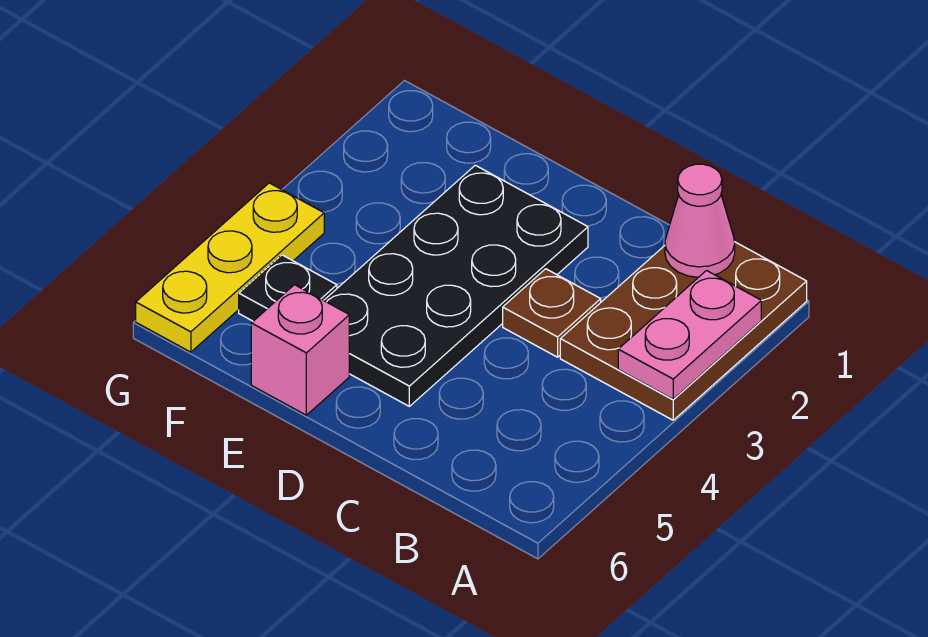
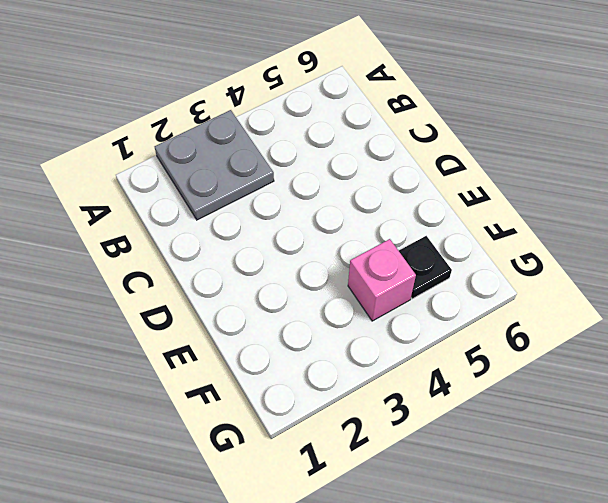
grey 2x2 plate [155,110,274,220] -> brown 2x3 plate [560,242,807,420]
pink 1x1 brick [348,239,416,321] -> pink 1x1 brick moved to [251,285,349,415]
none -> brown 1x1 plate [503,269,601,357]
none -> black 2x4 plate [324,165,588,406]

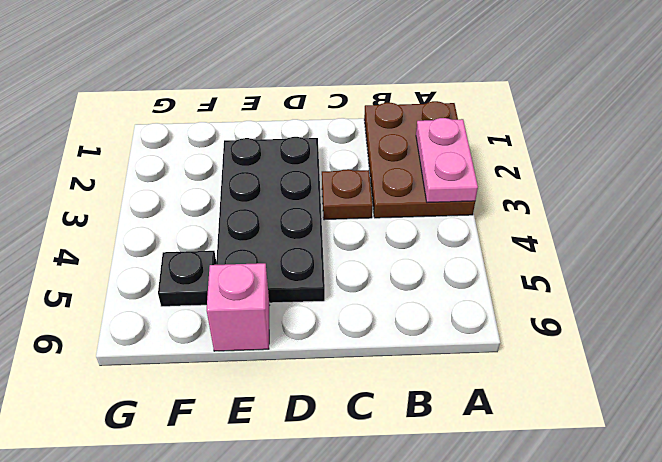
none -> yellow 1x3 plate [136,183,324,352]
none -> pink 1x1 cone [665,164,735,277]

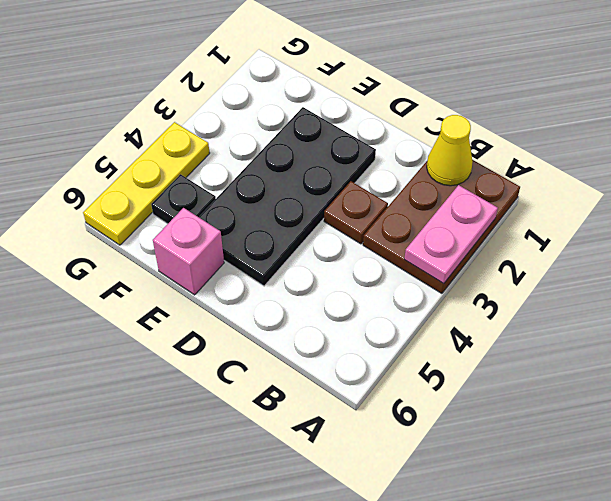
yellow 1x1 cone [427,115,473,186] -> pink 1x1 cone [665,164,735,277]

